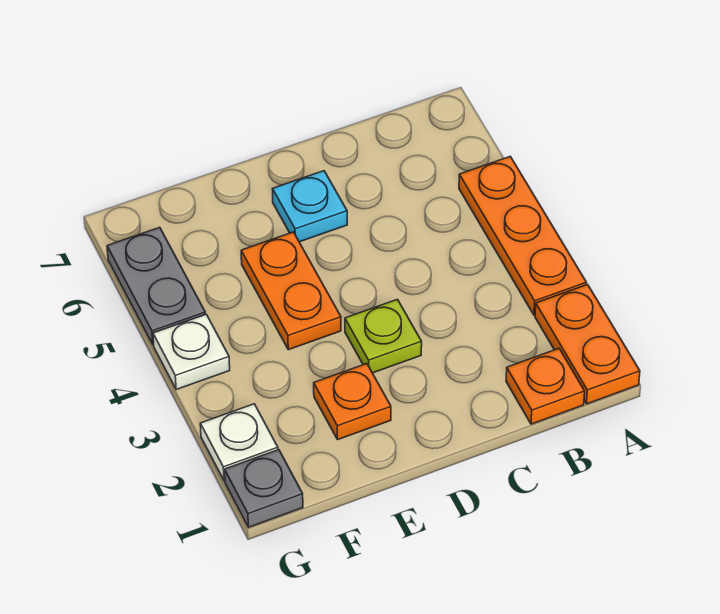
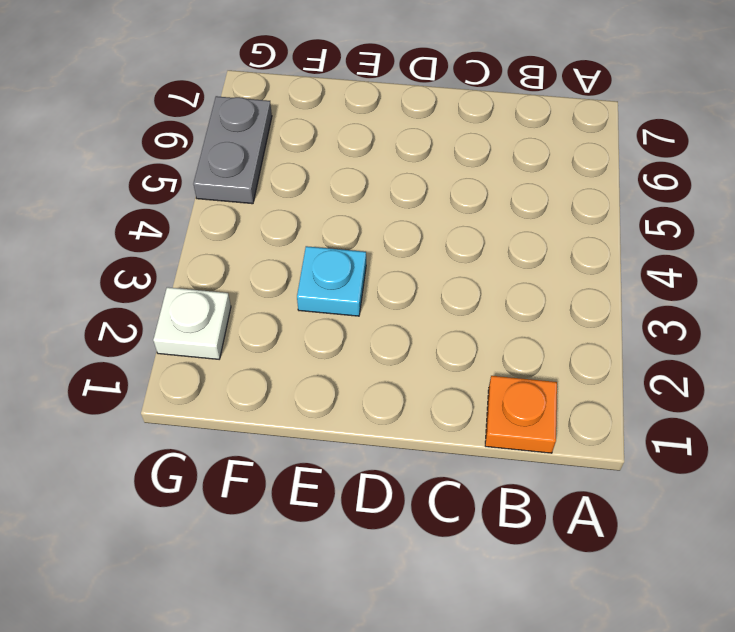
cyan 1x1 plate [297,246,366,316] -> cyan 1x1 plate moved to [273,171,347,242]
none -> orange 1x2 plate [535,285,640,404]
none -> orange 1x3 plate [459,157,586,315]

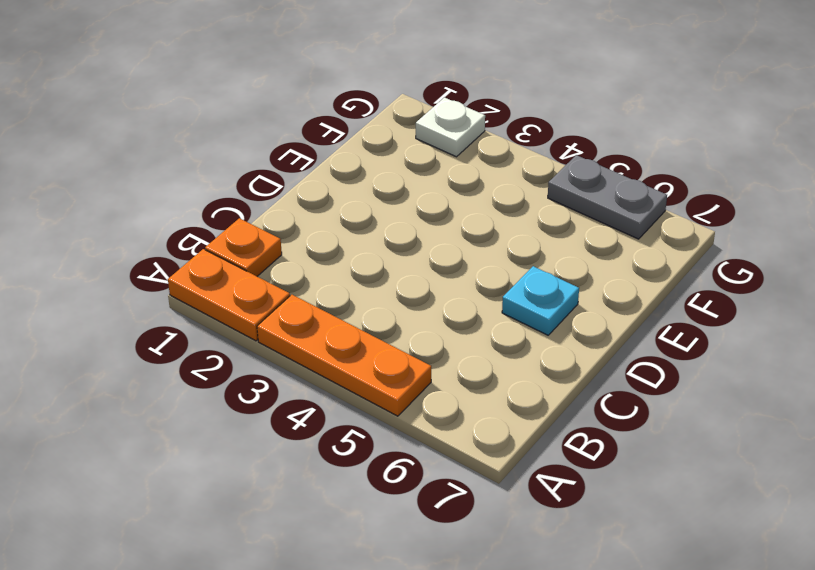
none -> lime 1x1 plate [345,299,422,373]
none -> orange 1x1 plate [314,364,391,440]

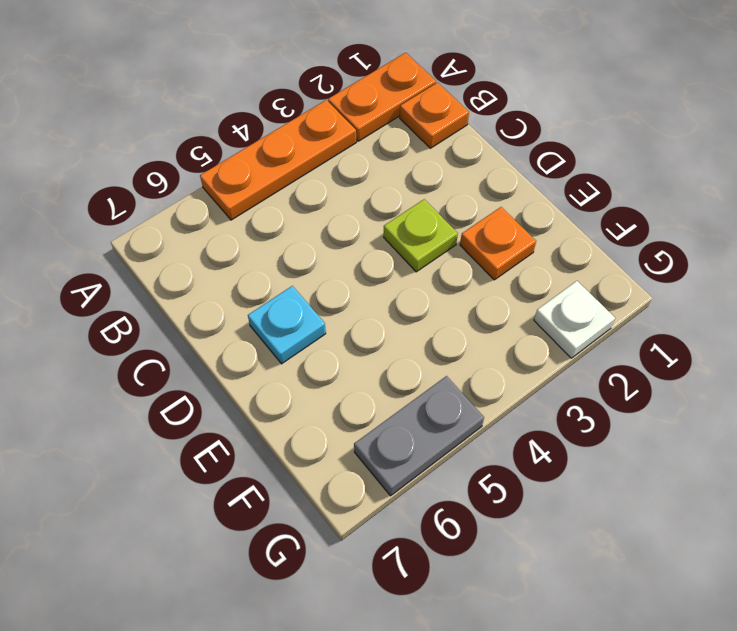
none -> orange 1x2 plate [241,232,341,350]
none -> grey 1x1 plate [225,450,303,527]

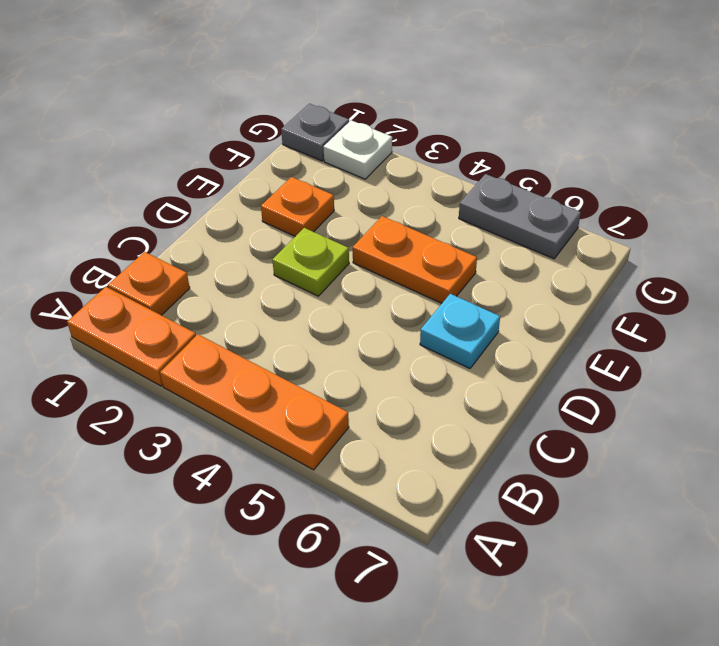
none -> white 1x1 plate [153,314,230,390]

